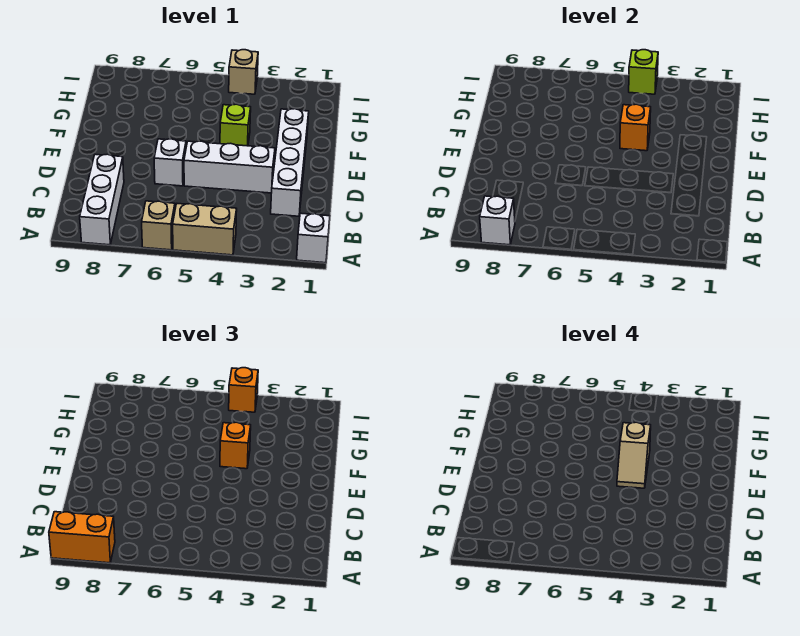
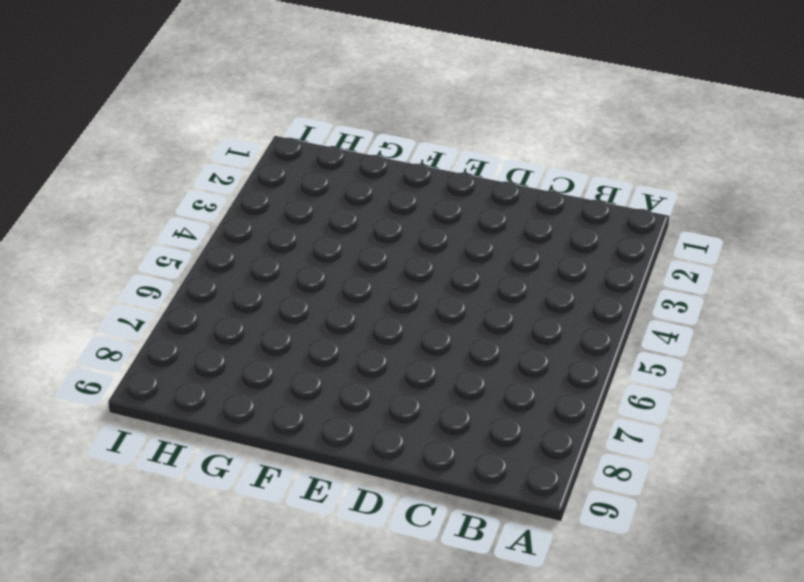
none -> white 1x1 brick [297,213,330,263]
none -> tan 1x2 brick [173,204,237,255]
none -> tan 1x1 brick [142,201,175,250]

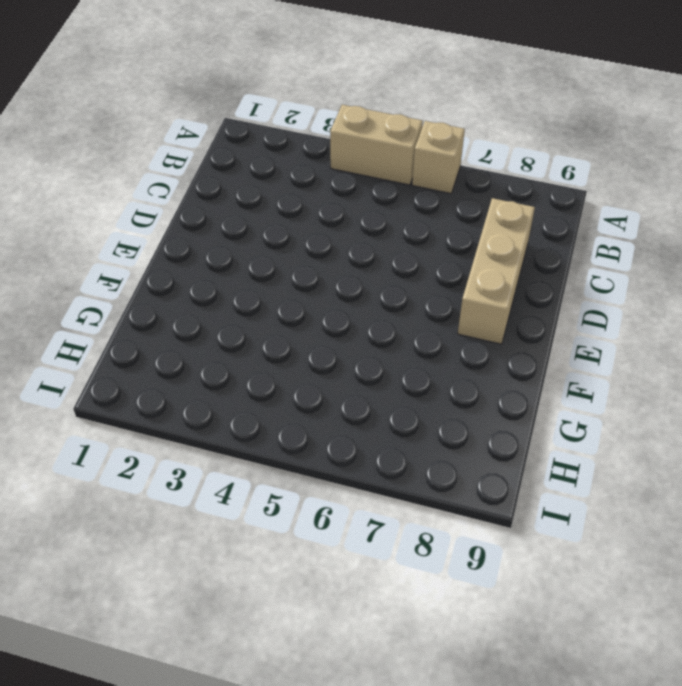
tan 1x3 brick [458,198,535,344] -> white 1x3 brick [80,154,124,245]
none -> white 1x1 brick [297,213,330,263]
none -> white 1x4 brick [271,109,309,216]
none -> white 1x3 brick [184,141,275,193]

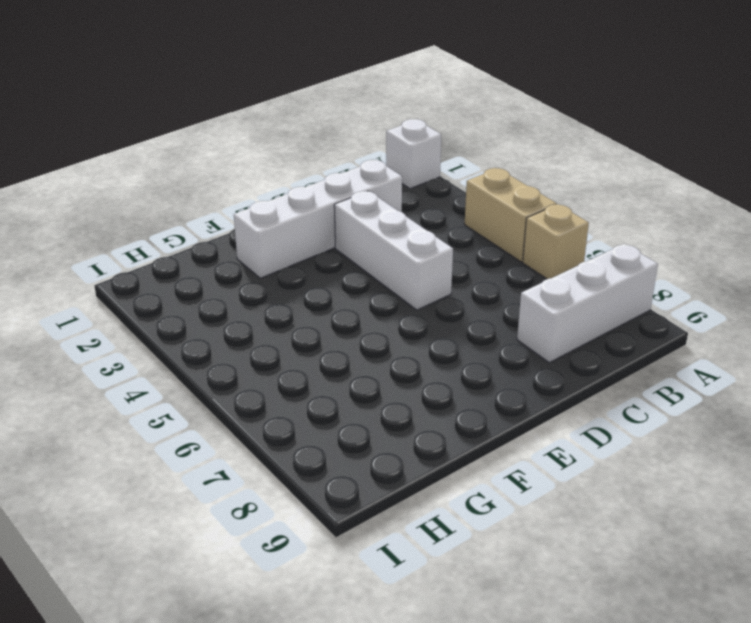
none -> white 1x1 brick [154,139,186,186]
none -> lime 1x1 brick [220,104,251,146]
none -> tan 1x1 brick [229,50,258,94]

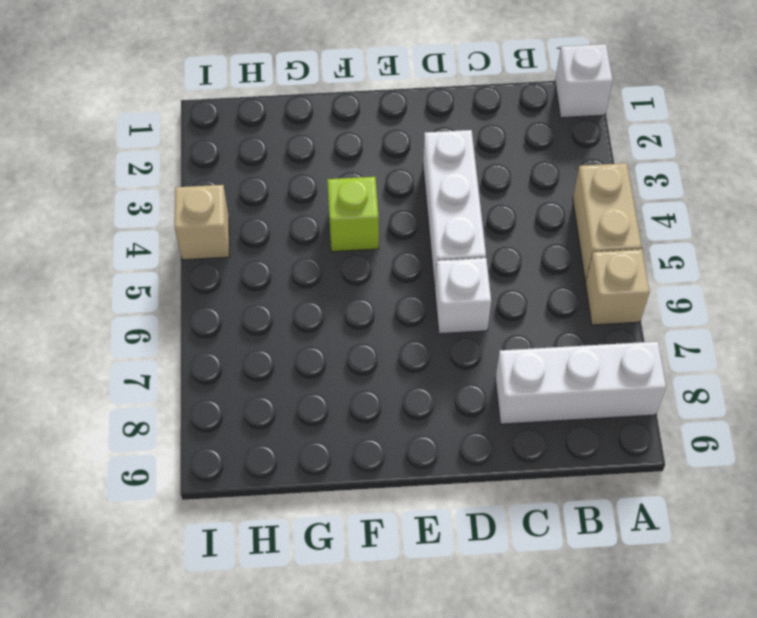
none -> white 1x4 brick [271,109,309,216]
none -> white 1x1 brick [480,196,515,245]
none -> orange 1x1 brick [620,104,651,151]

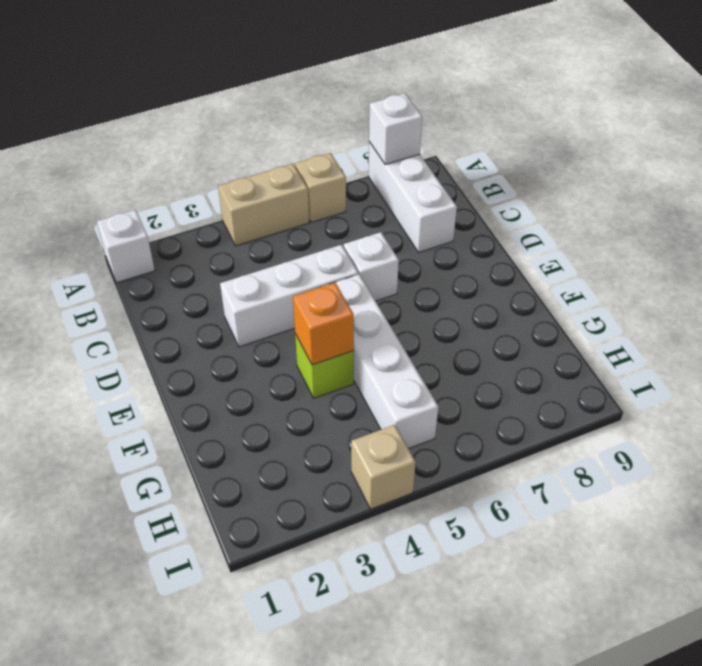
white 1x4 brick [335,274,438,449] -> white 1x4 brick moved to [271,109,309,216]
none -> lime 1x1 brick [629,50,658,94]
none -> orange 1x2 brick [49,512,115,563]
none -> orange 1x1 brick [220,422,251,469]

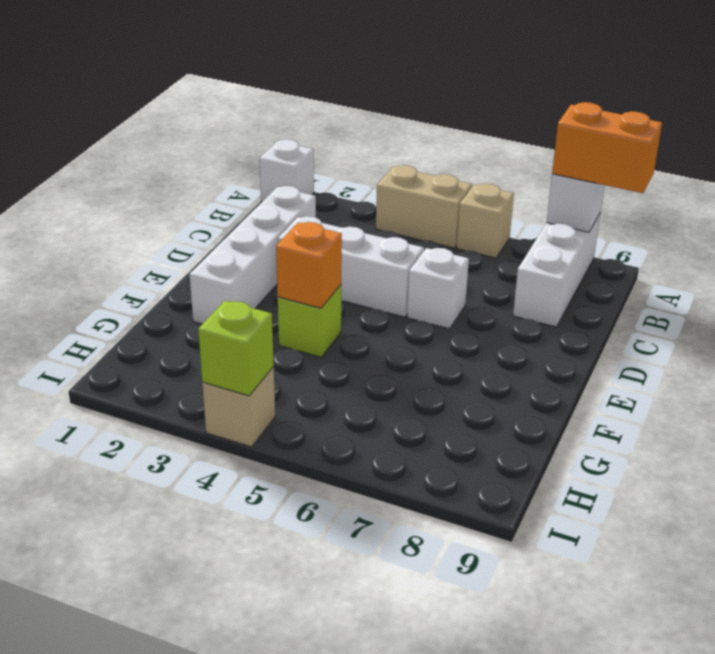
none -> orange 1x1 brick [220,422,251,469]
none -> orange 1x1 brick [229,368,258,412]
none -> tan 1x2 slope [617,422,651,488]

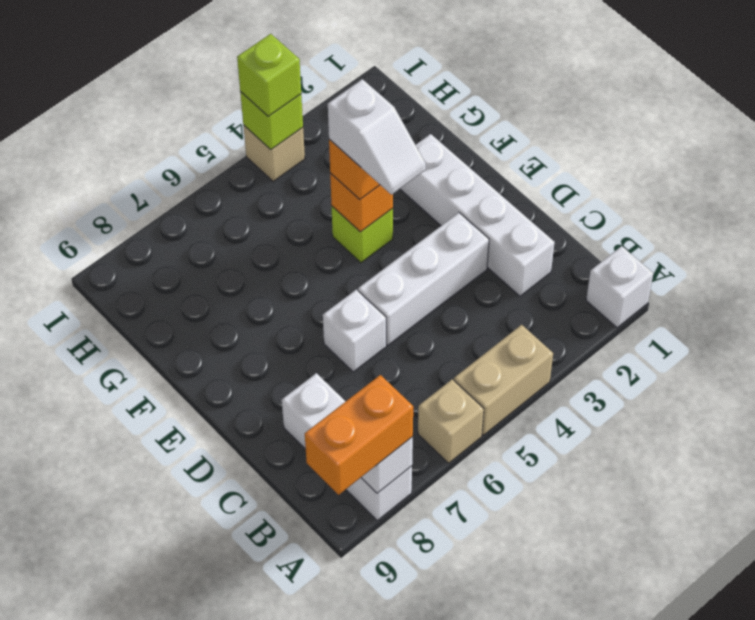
white 1x2 slope [328,79,426,195] -> tan 1x2 slope [617,422,651,488]
lime 1x1 brick [237,34,301,116] -> orange 1x1 brick [229,368,258,412]

